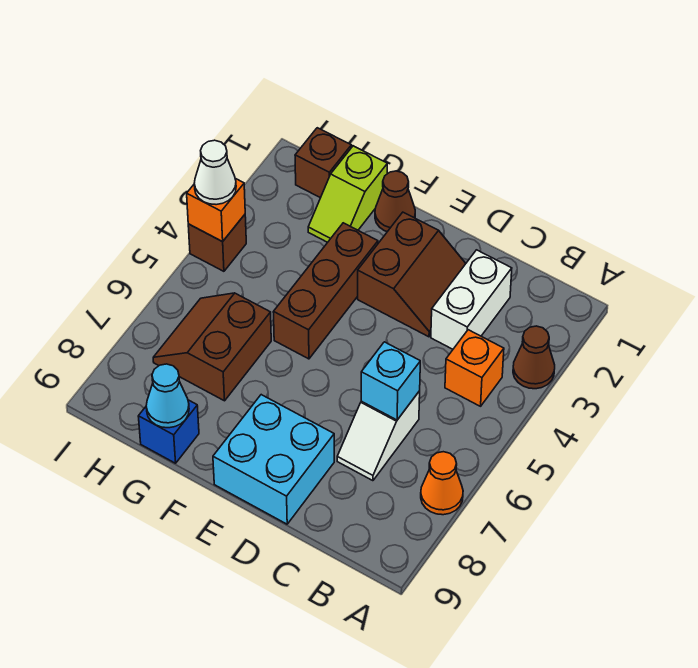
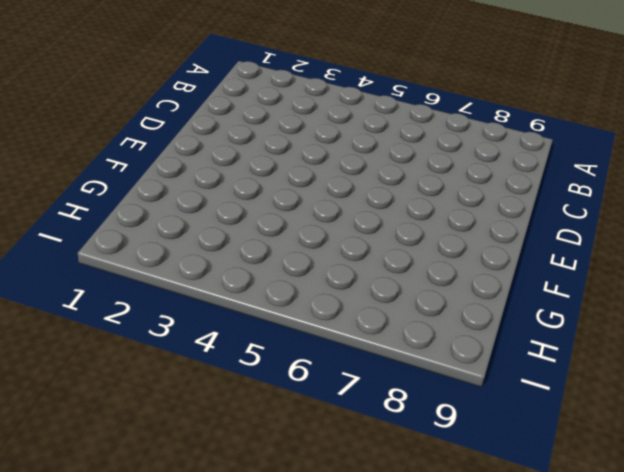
none -> brown 1x1 cone [513,326,555,389]
none -> orange 1x1 cone [421,452,463,515]
none -> orange 1x1 brick [445,330,504,406]

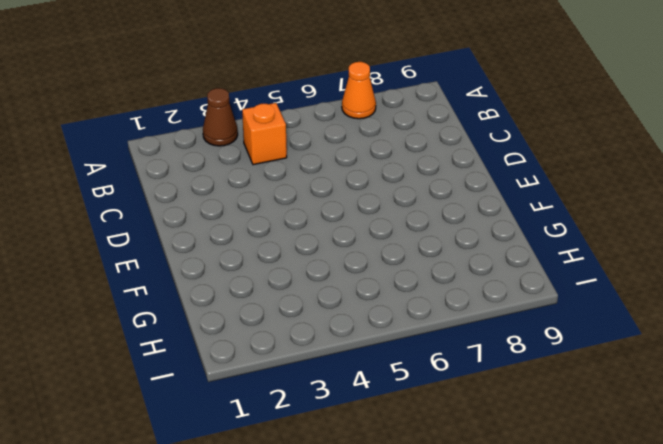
none -> white 1x2 brick [431,250,512,349]
none -> white 1x2 slope [337,391,420,481]
none -> brown 2x2 slope [358,212,466,337]

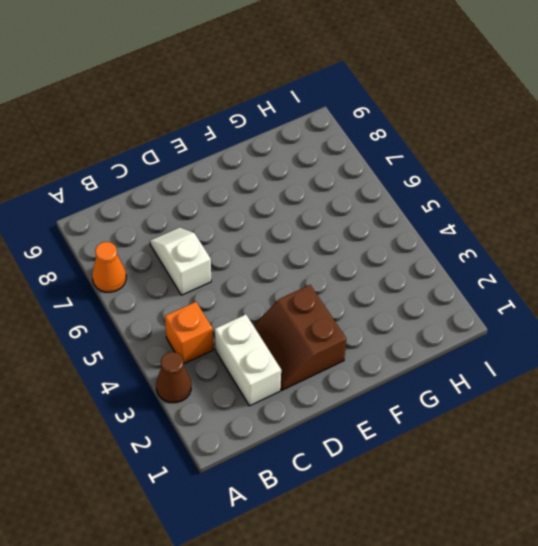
none -> cyan 2x2 brick [213,395,334,524]
none -> brown 1x1 cone [375,171,415,232]
none -> brown 1x3 brick [273,223,378,359]

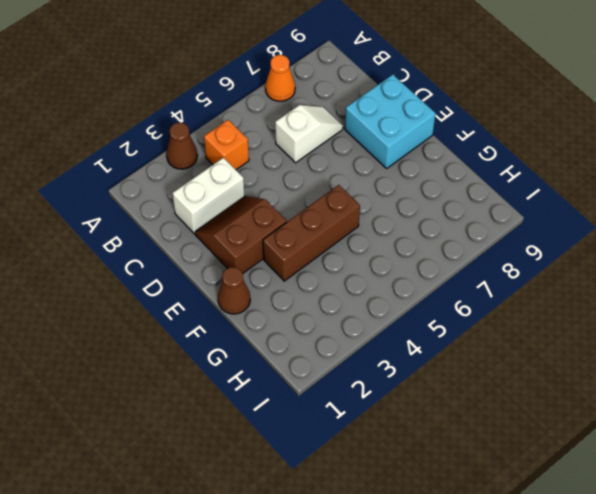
none -> lime 1x2 slope [308,146,387,242]
none -> brown 2x2 slope [153,293,271,401]
none -> blue 1x1 brick [138,400,199,463]

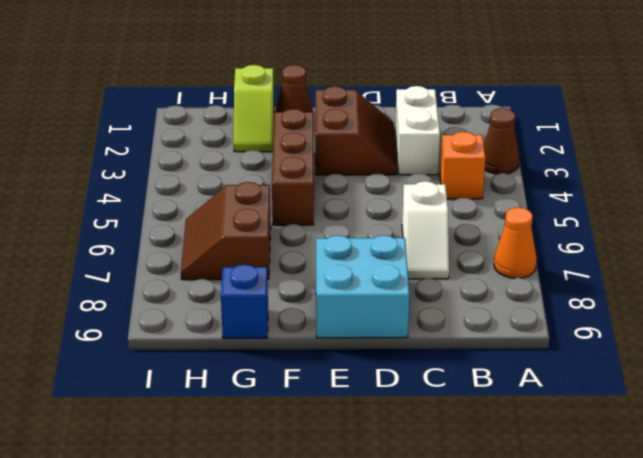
none -> brown 1x1 brick [295,128,351,198]
none -> brown 1x1 brick [188,215,246,271]
none -> cyan 1x1 brick [361,342,420,420]

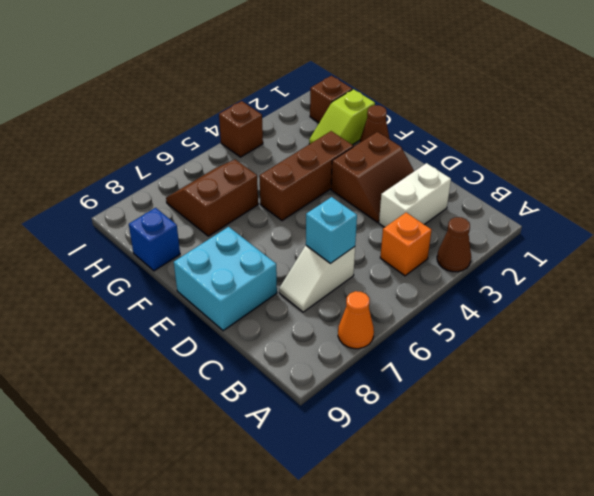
none -> cyan 1x1 cone [146,364,189,428]
none -> orange 1x1 brick [187,179,245,242]
none -> white 1x1 cone [194,140,236,205]

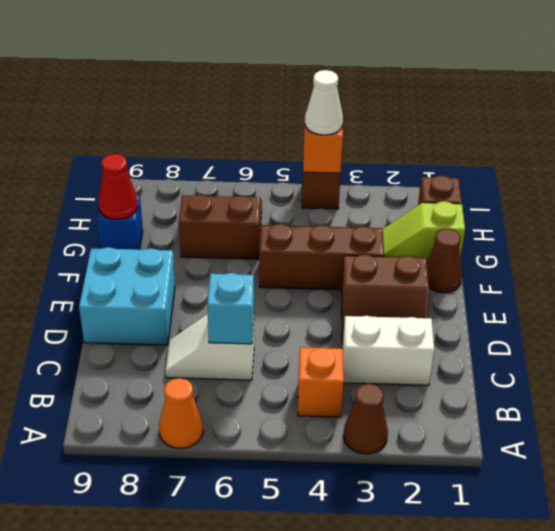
red 1x1 cone [98,154,138,219] -> cyan 1x1 cone [146,364,189,428]

